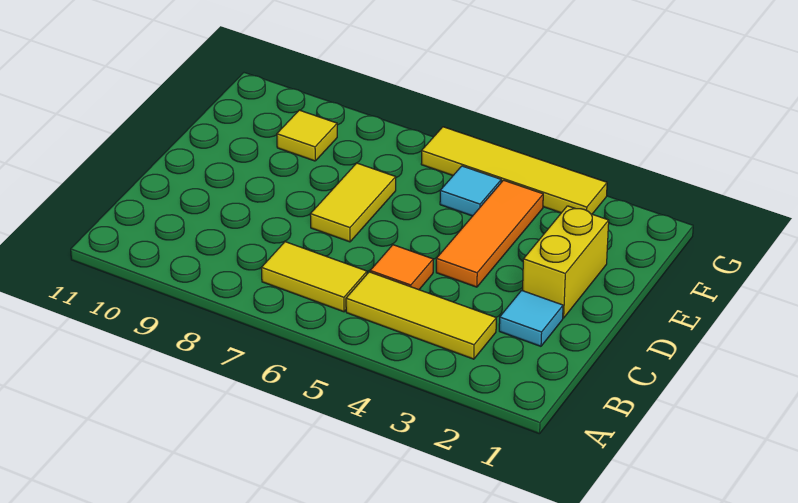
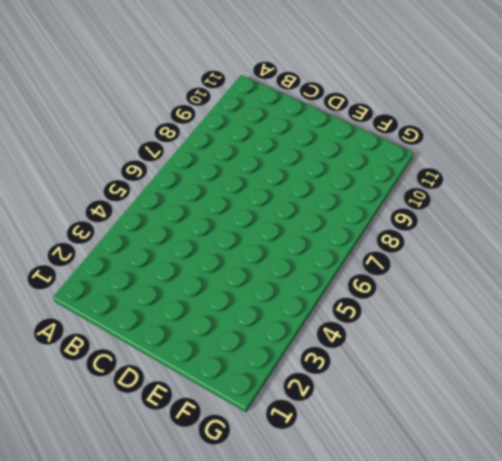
none -> yellow 1x3 tile [346,272,496,359]
none -> yellow 1x2 tile [261,242,367,312]

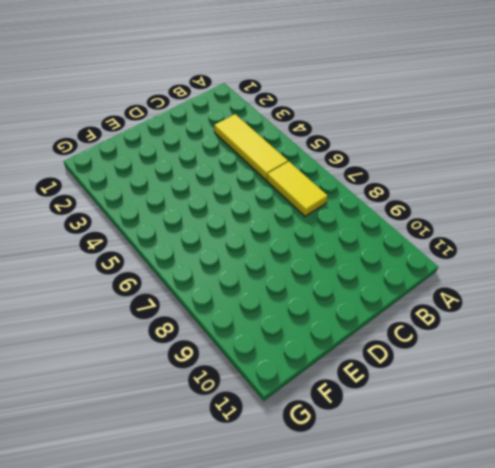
none -> cyan 1x1 tile [499,290,563,346]
none -> orange 1x1 tile [370,245,433,290]

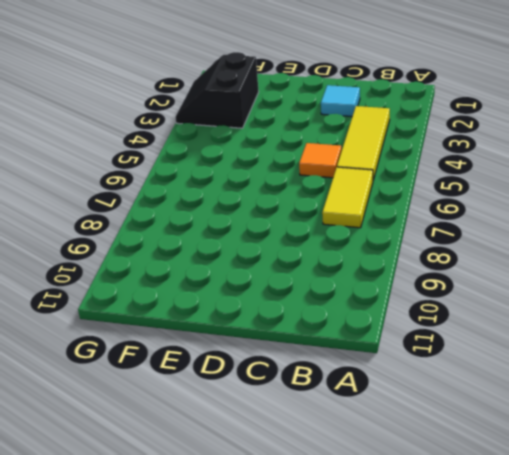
black 2x2 slope [175,52,259,128] -> yellow 1x4 tile [421,127,607,214]
none -> yellow 1x2 brick [523,206,609,318]
none -> orange 1x3 tile [436,180,543,287]

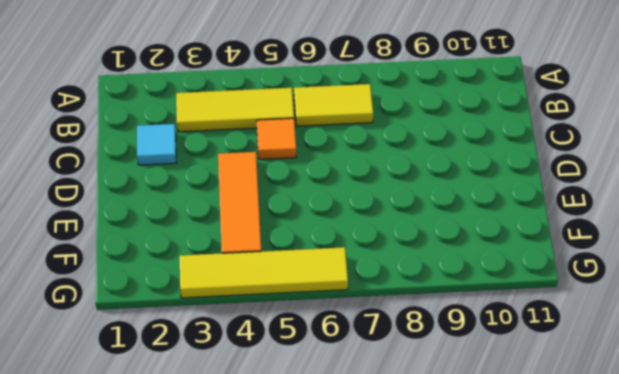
none -> yellow 1x2 brick [523,206,609,318]
none -> yellow 1x2 tile [310,163,396,242]

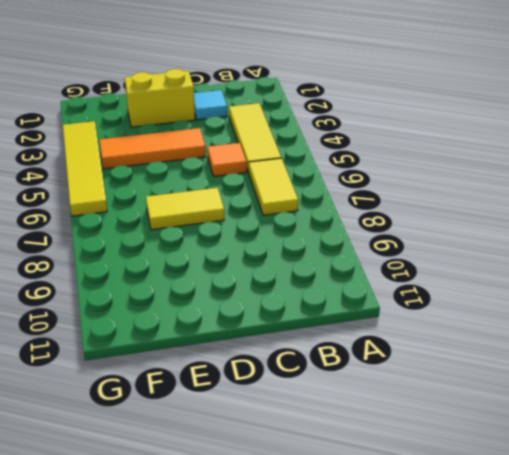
none -> cyan 1x1 tile [440,166,501,216]
none -> yellow 1x1 tile [277,110,337,161]

